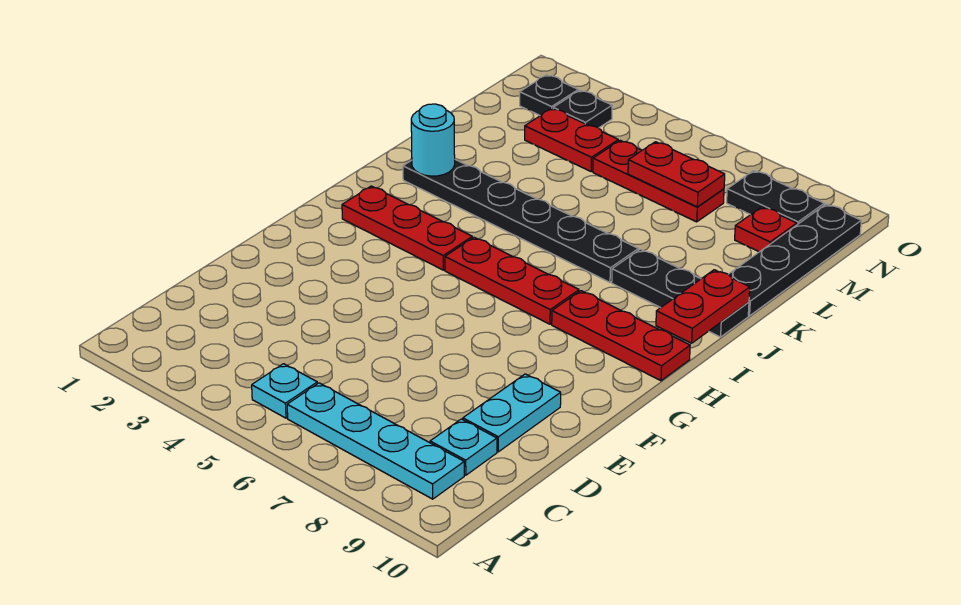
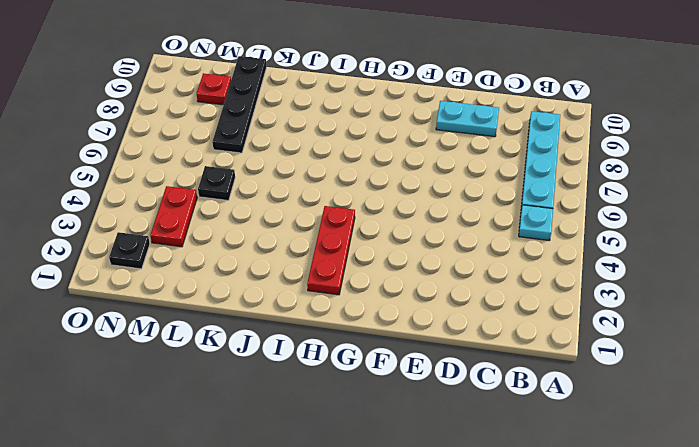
black 1x1 plate [198,166,235,200] -> black 1x1 plate moved to [553,90,612,128]
black 1x4 plate [212,56,267,153] -> black 1x4 plate turned to [728,204,861,316]
none -> cyan 1x1 plate [430,419,497,475]
none -> red 1x3 plate [445,237,579,324]
none -> red 1x3 plate [552,291,690,381]

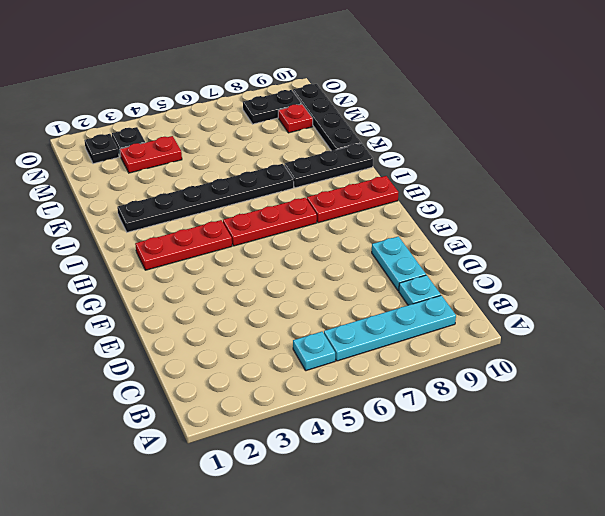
none -> red 1x3 plate [593,140,724,222]
none -> red 1x2 plate [656,270,750,343]
none -> cyan 1x1 round brick [411,104,455,176]

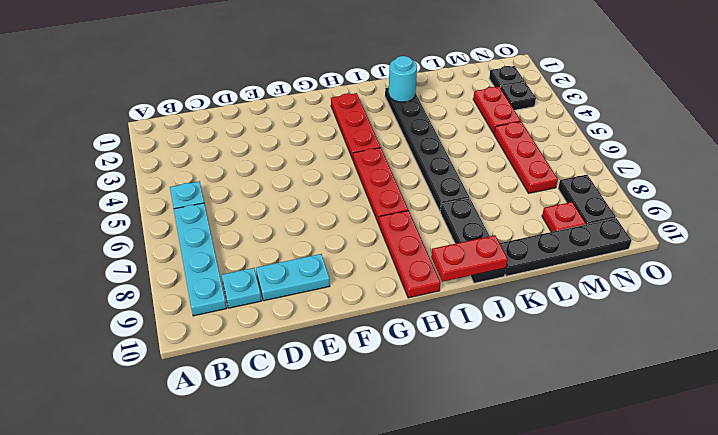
none -> red 1x2 plate [628,142,725,207]

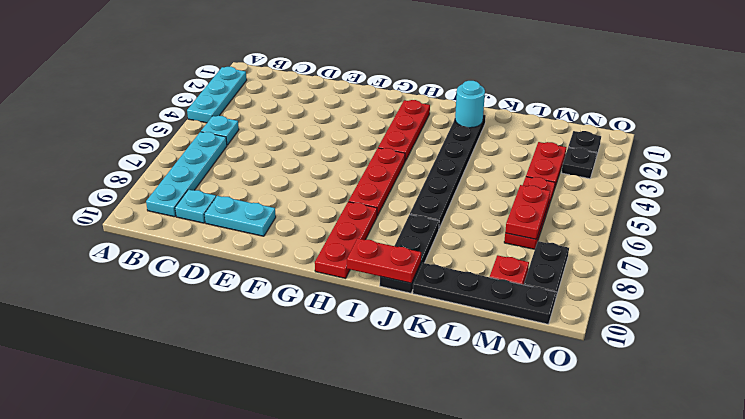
cyan 1x3 plate [187,67,247,123] -> none

